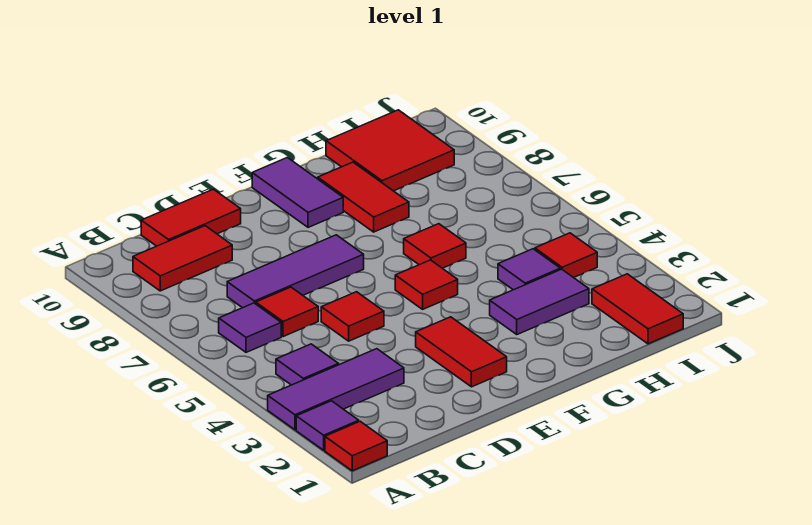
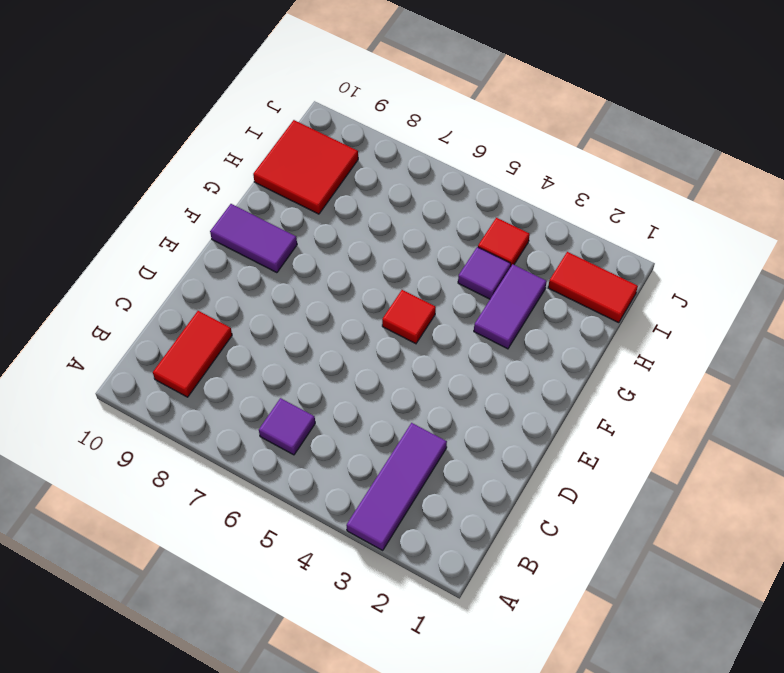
none -> red 1x1 tile [325,421,387,471]
none -> purple 1x1 tile [296,401,359,450]
none -> purple 1x1 tile [276,344,339,385]

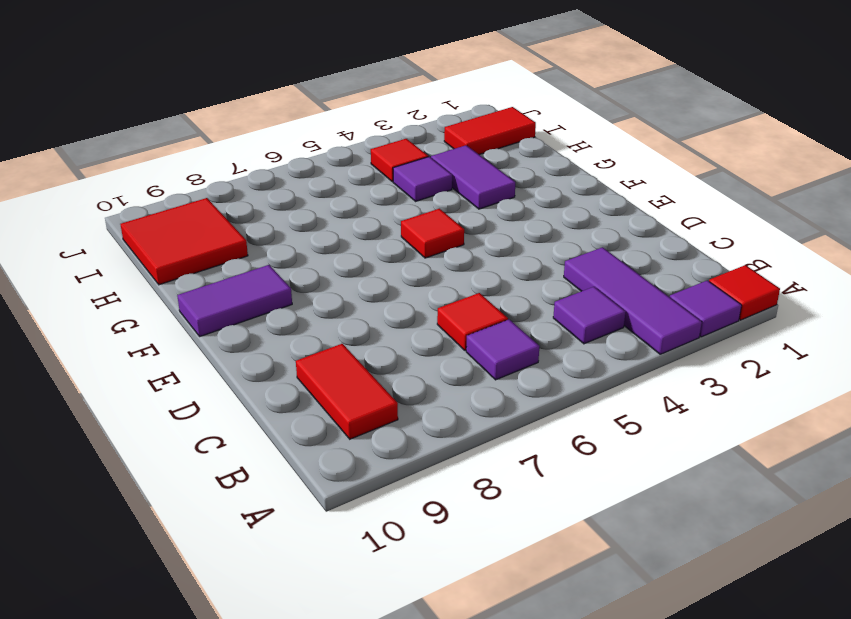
none -> purple 1x3 tile [227,235,364,308]
none -> red 1x2 tile [141,189,241,246]
none -> red 1x1 tile [321,292,384,341]

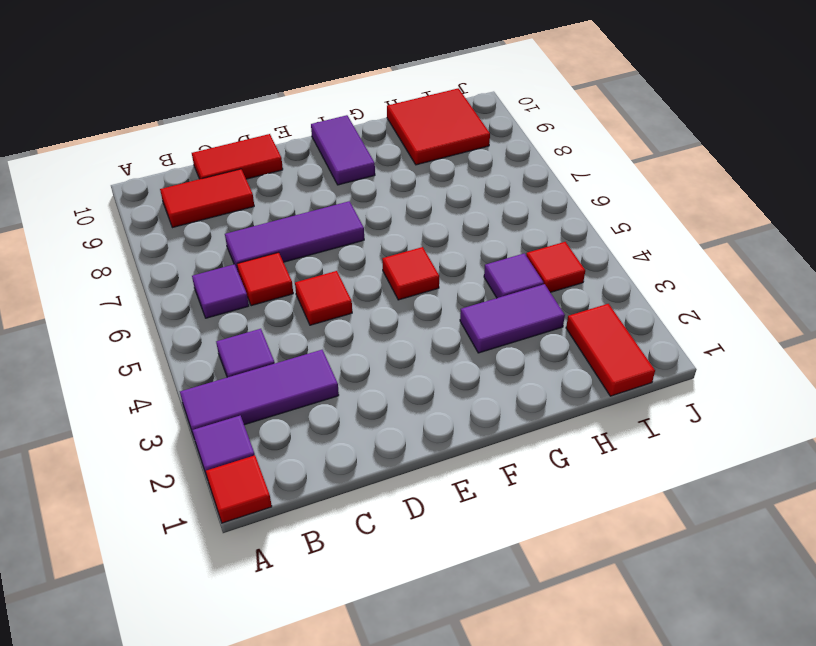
none -> red 1x2 tile [416,317,507,387]
none -> red 1x1 tile [404,224,466,268]
none -> red 1x2 tile [318,162,409,232]

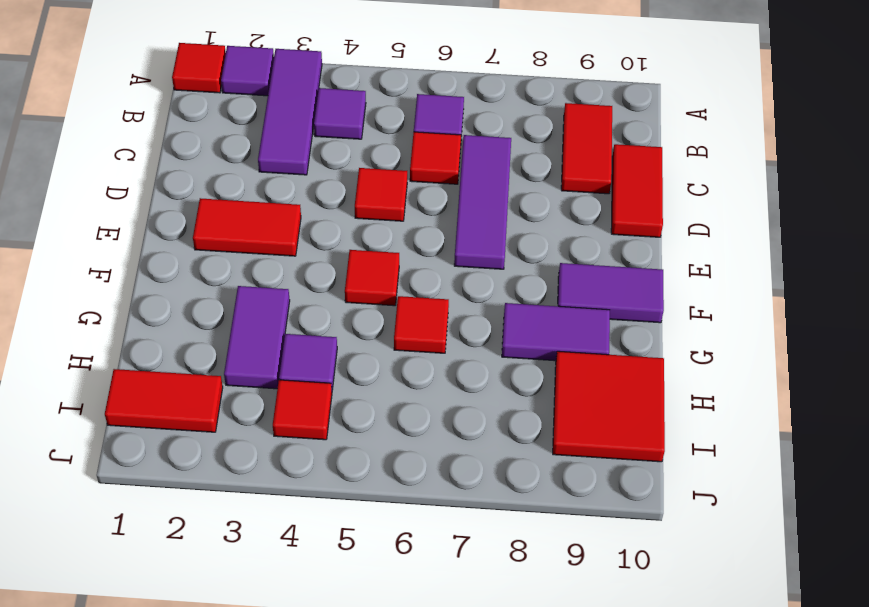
purple 1x2 tile [502,303,610,361] -> red 1x2 tile [318,162,409,232]

